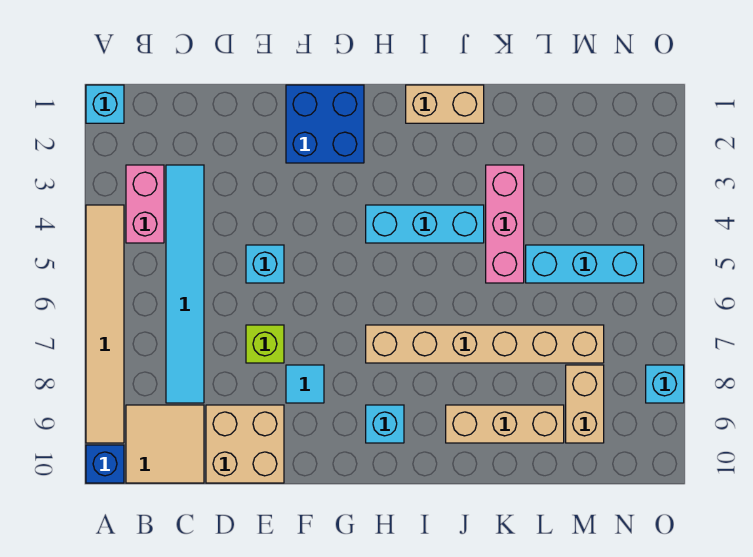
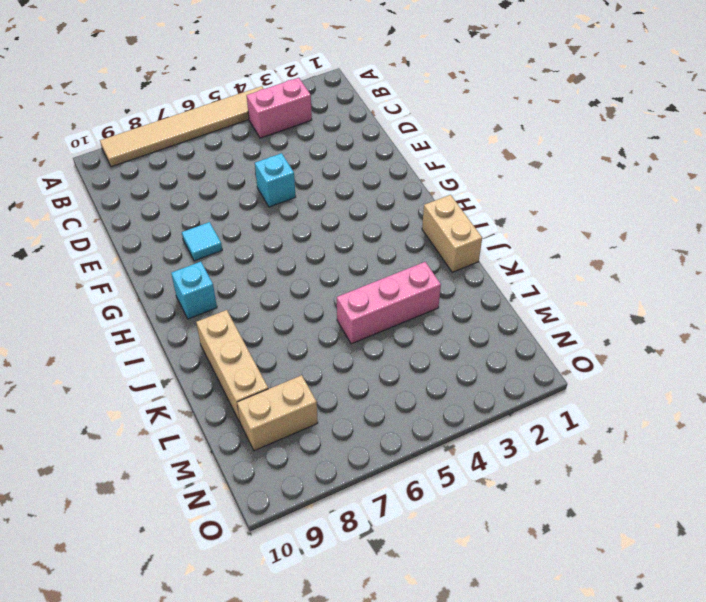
none -> cyan 1x1 brick [86,85,124,123]
none -> blue 1x1 brick [86,445,124,483]
none -> tan 2x2 tile [126,405,204,483]

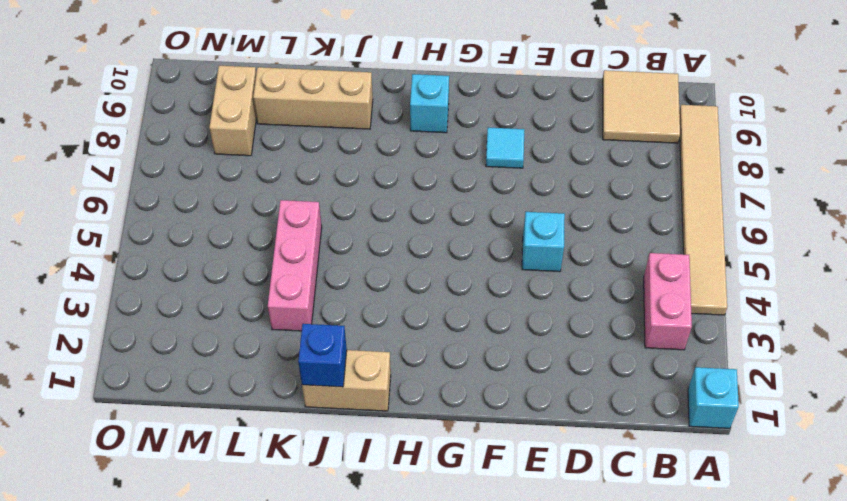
blue 1x1 brick [298,324,347,387] -> blue 1x1 brick moved to [86,445,124,483]
none -> cyan 1x6 tile [166,165,204,403]
none -> tan 2x2 brick [206,405,284,483]
none -> lime 1x1 brick [246,325,284,363]

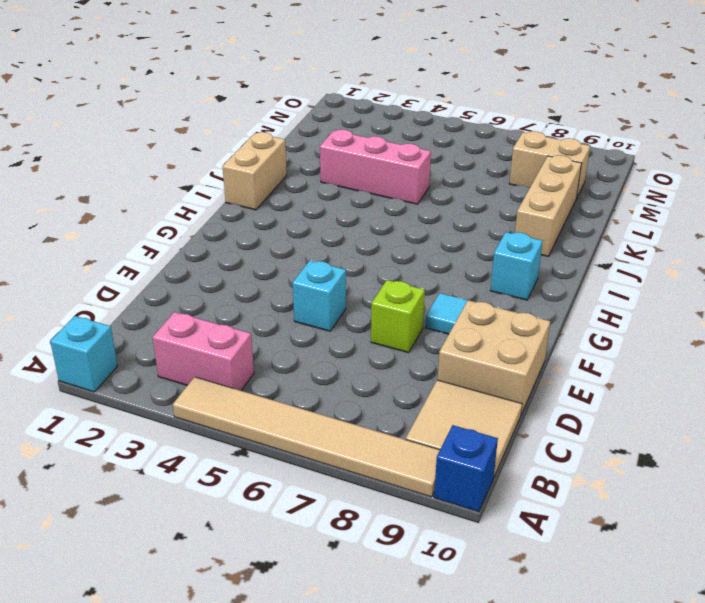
none -> cyan 1x6 tile [166,165,204,403]
none -> blue 2x2 brick [286,85,364,163]
none -> cyan 1x3 brick [366,205,484,243]

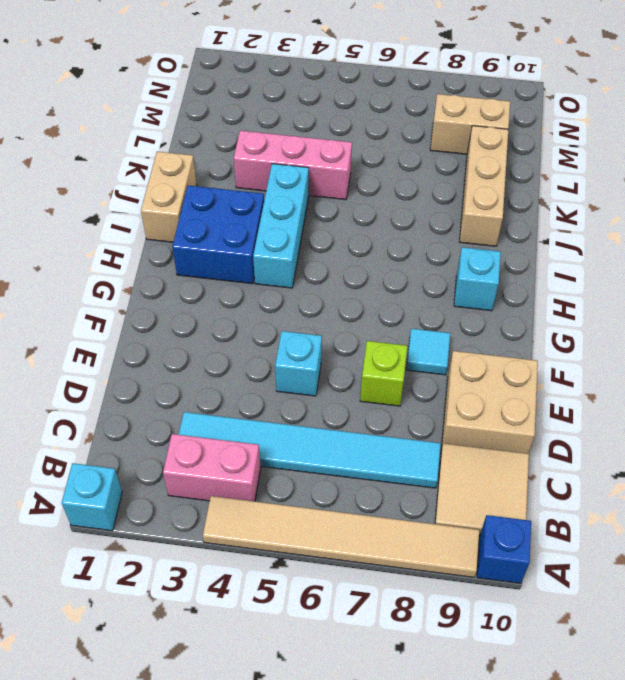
blue 2x2 brick [172,185,264,284] -> blue 2x2 brick moved to [286,85,364,163]
none -> tan 1x6 brick [366,325,604,363]
none -> cyan 1x3 brick [526,245,644,283]
none -> cyan 1x1 brick [646,365,684,403]

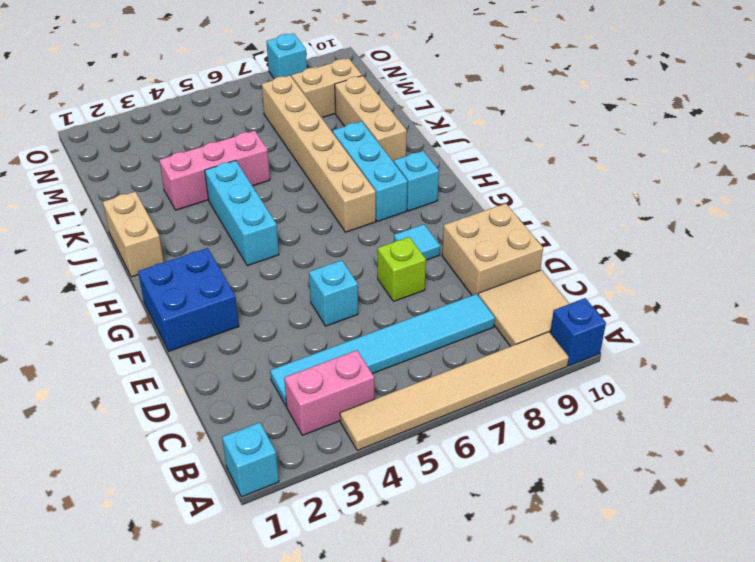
cyan 1x3 brick [333,121,408,221] -> cyan 1x3 brick moved to [526,245,644,283]

